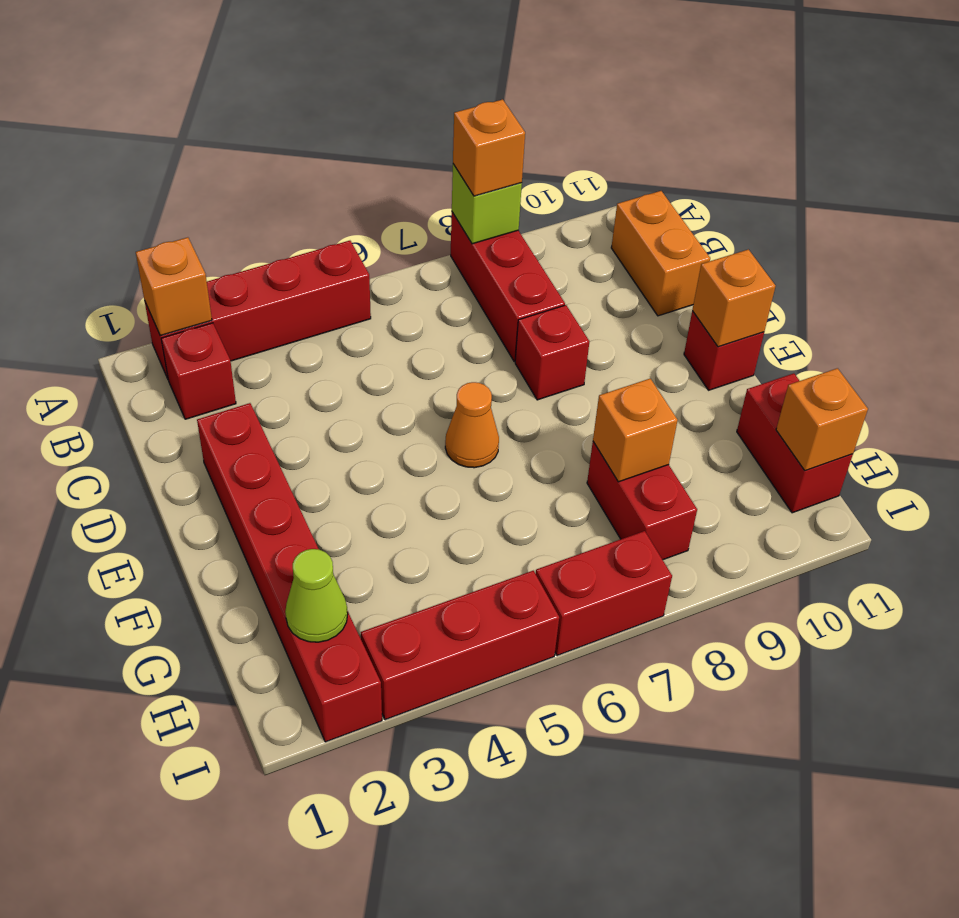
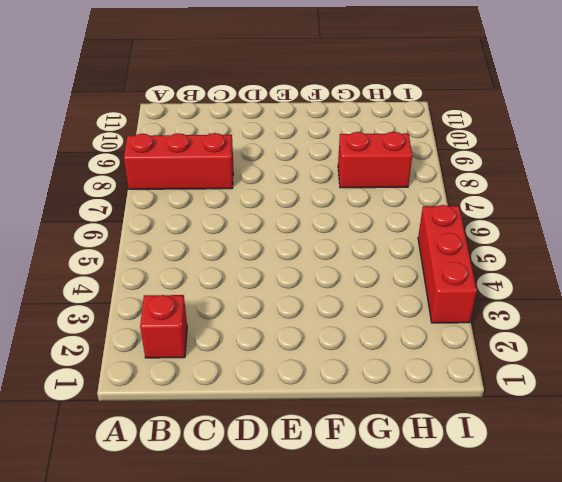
none -> red 1x4 brick [144,241,371,378]
none -> orange 1x2 brick [611,191,710,316]
none -> red 1x6 brick [197,403,382,742]

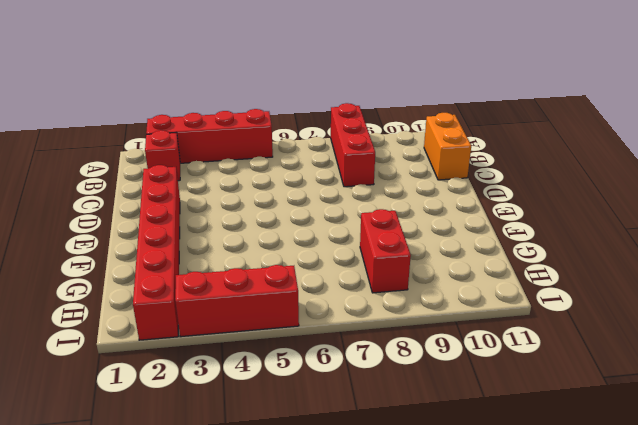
none -> red 1x1 brick [515,305,589,400]
none -> orange 1x1 cone [445,382,499,468]
none -> red 1x1 brick [684,311,764,390]

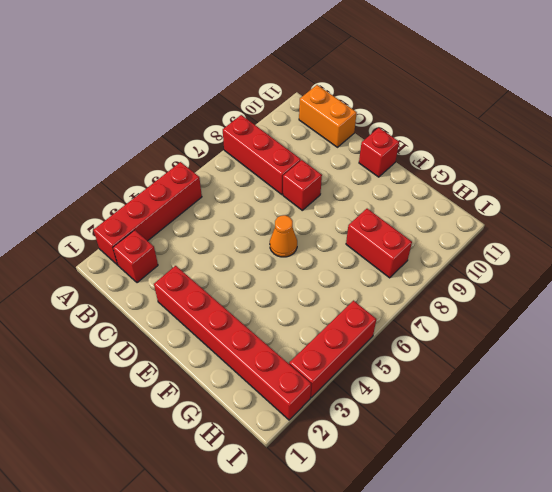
none -> red 1x2 brick [737,373,853,513]
none -> red 1x2 brick [536,531,672,656]
none -> orange 1x1 brick [136,237,212,336]

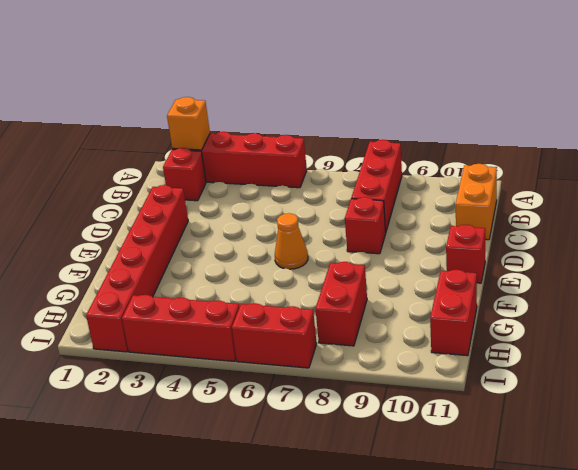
none -> lime 1x1 brick [452,164,522,244]
none -> orange 1x1 brick [692,249,775,347]
none -> orange 1x1 brick [593,379,678,482]

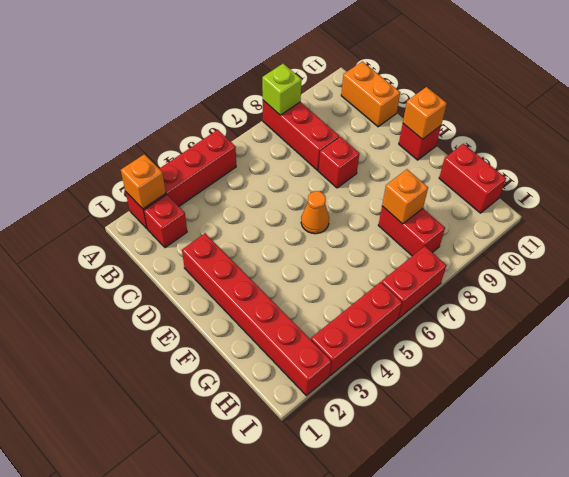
none -> lime 1x1 cone [285,549,348,642]
none -> orange 1x1 brick [776,368,868,471]
none -> orange 1x1 brick [453,99,525,196]

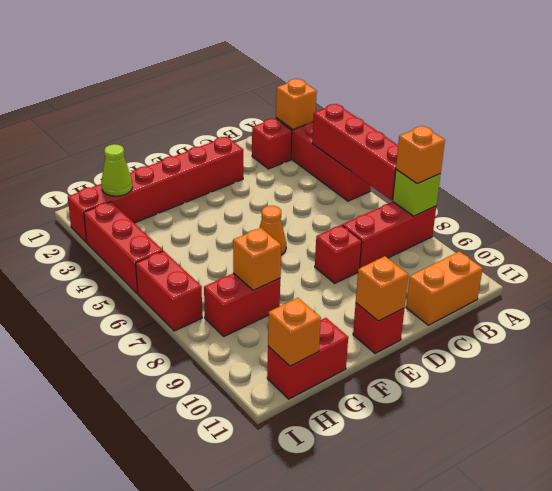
red 1x4 brick [312,104,398,200] -> none

